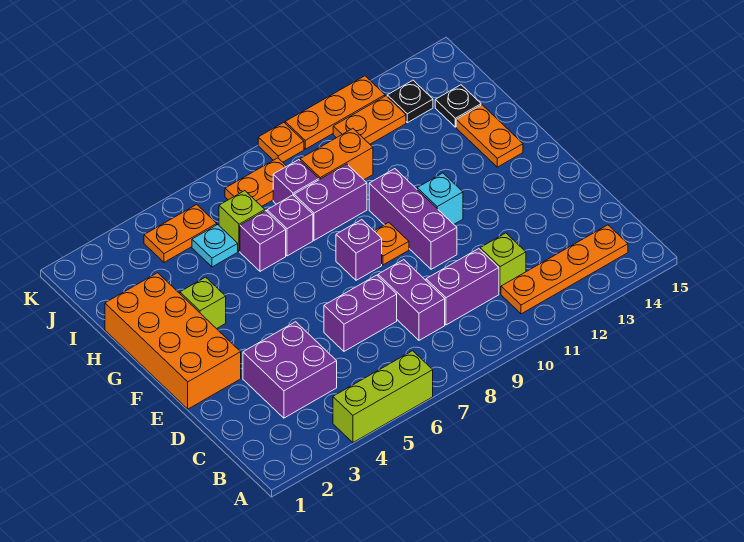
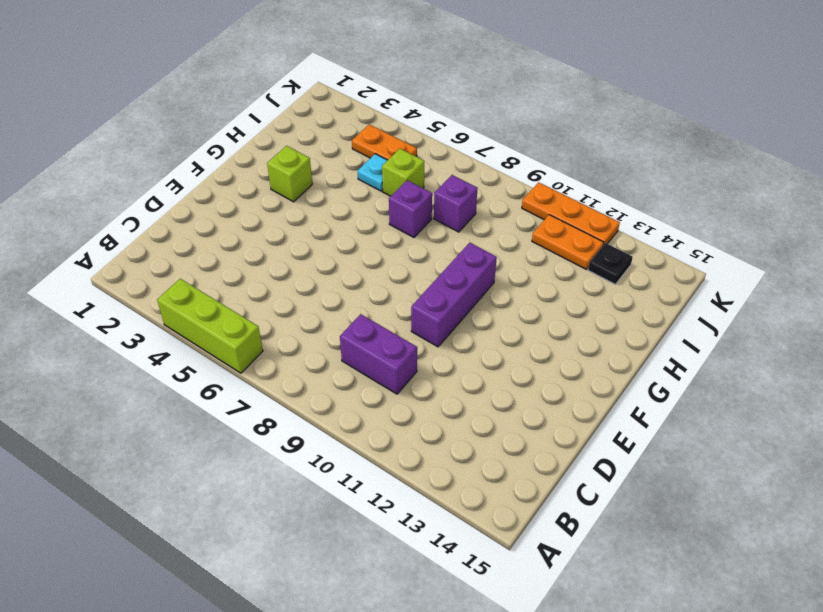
none -> orange 1x4 plate [501,225,628,314]
none -> purple 2x2 brick [243,322,337,418]
none -> purple 1x2 brick [378,260,445,340]

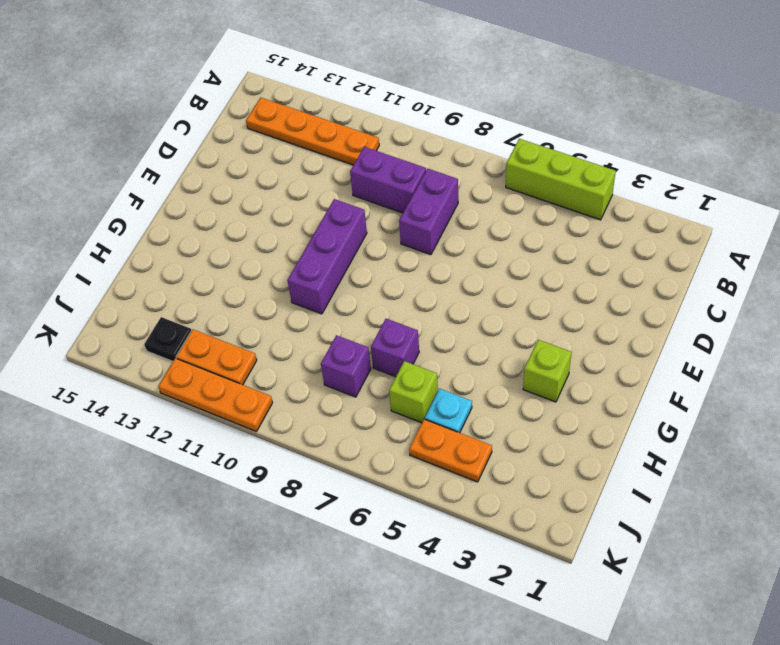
none -> purple 2x2 brick [243,322,337,418]
none -> lime 1x1 brick [480,233,526,294]
none -> purple 1x2 brick [324,275,397,351]

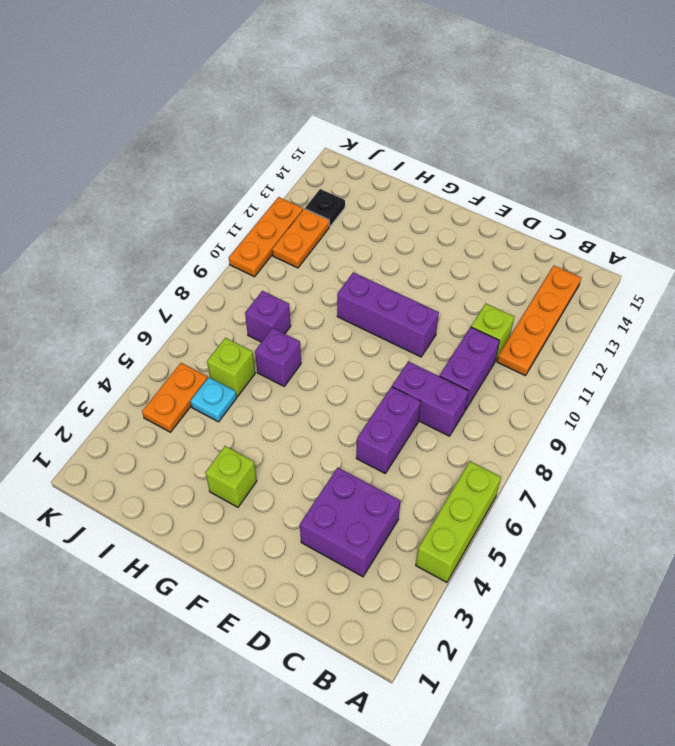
none -> orange 2x4 brick [105,273,241,409]
none -> purple 1x1 brick [336,220,382,280]
none -> orange 1x1 plate [374,223,409,265]

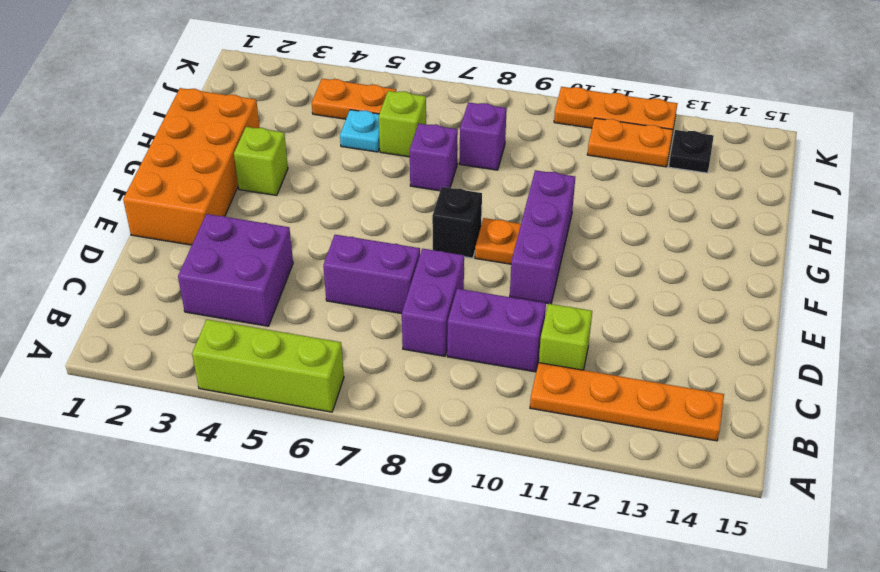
black 1x1 brick [432,187,482,258] -> purple 1x1 brick [336,220,382,280]
none -> cyan 1x1 brick [417,173,463,224]
none -> orange 1x2 plate [456,105,523,167]
none -> purple 1x1 brick [240,211,286,271]

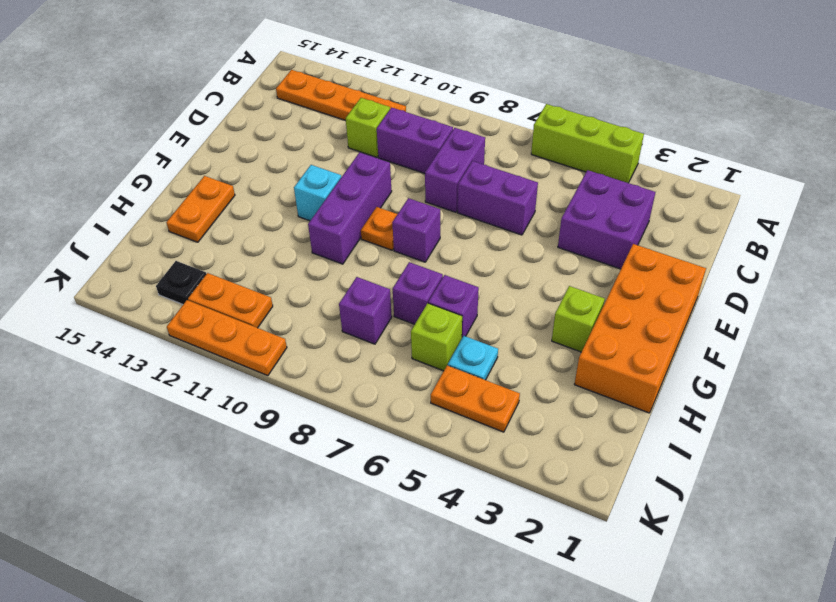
none -> purple 1x2 brick [294,164,367,240]
none -> orange 1x2 brick [300,129,373,180]
none -> black 1x1 plate [435,85,481,127]

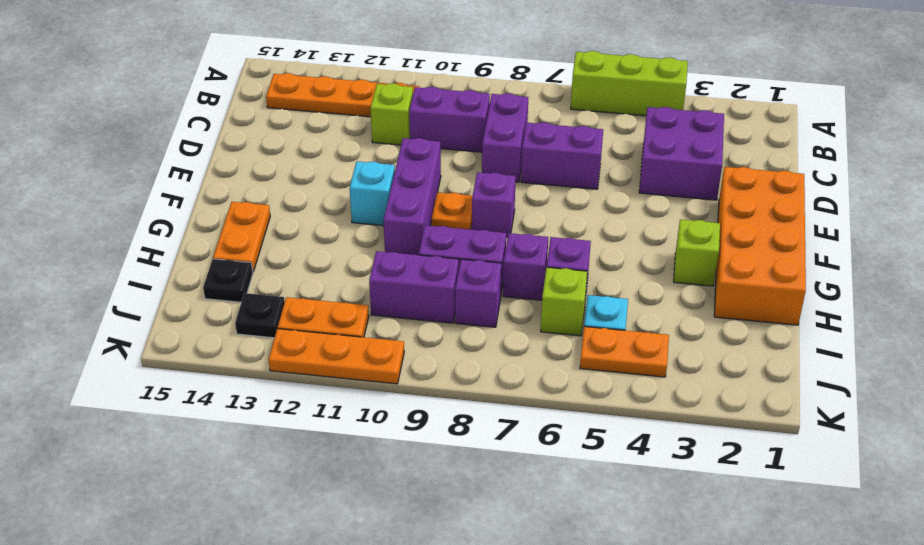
purple 1x2 brick [369,251,459,323] -> orange 1x2 brick [300,129,373,180]
none -> orange 1x2 plate [225,158,287,206]
none -> orange 1x1 plate [258,123,304,162]

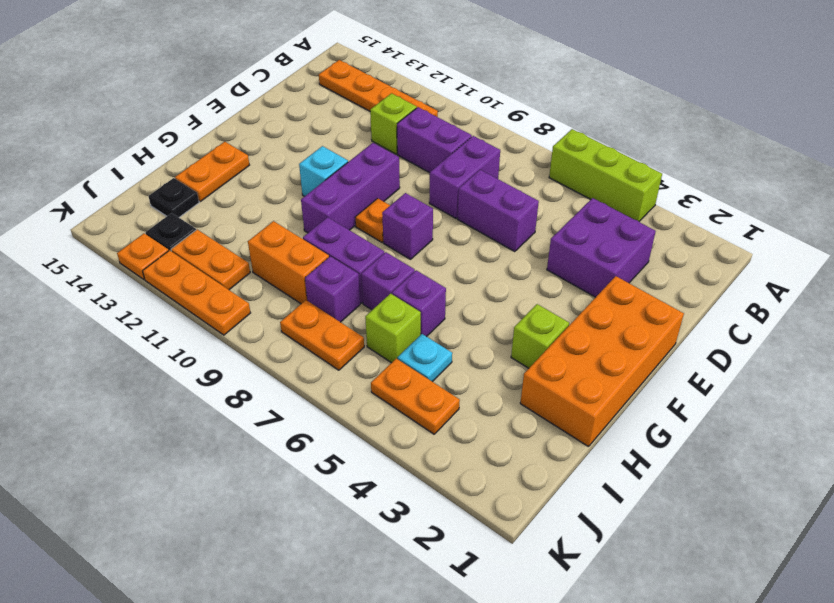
orange 1x1 plate [117,233,169,280] -> orange 1x1 plate moved to [258,123,304,162]

